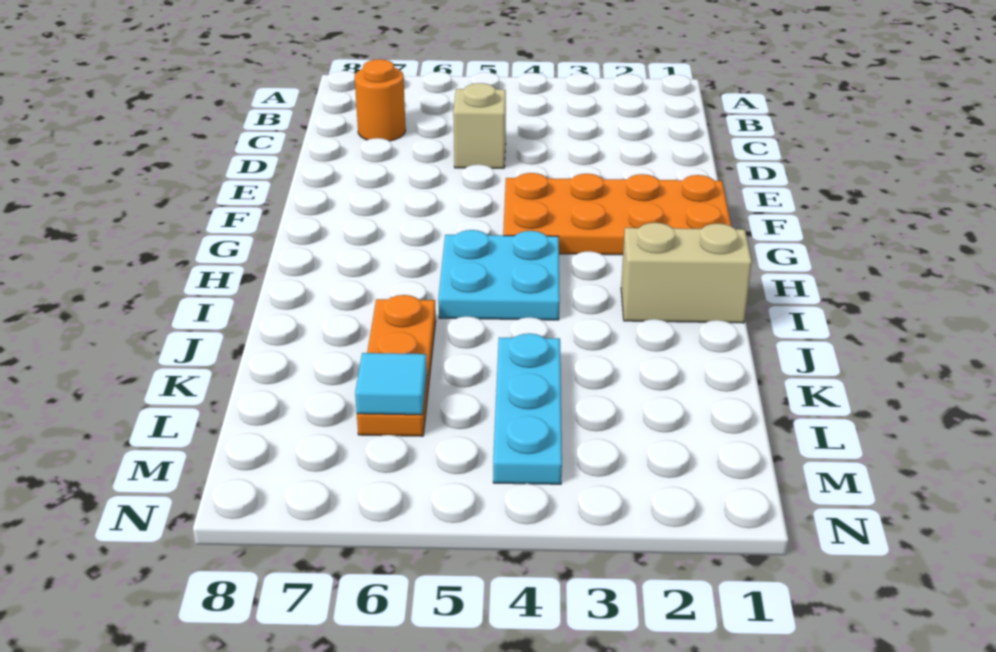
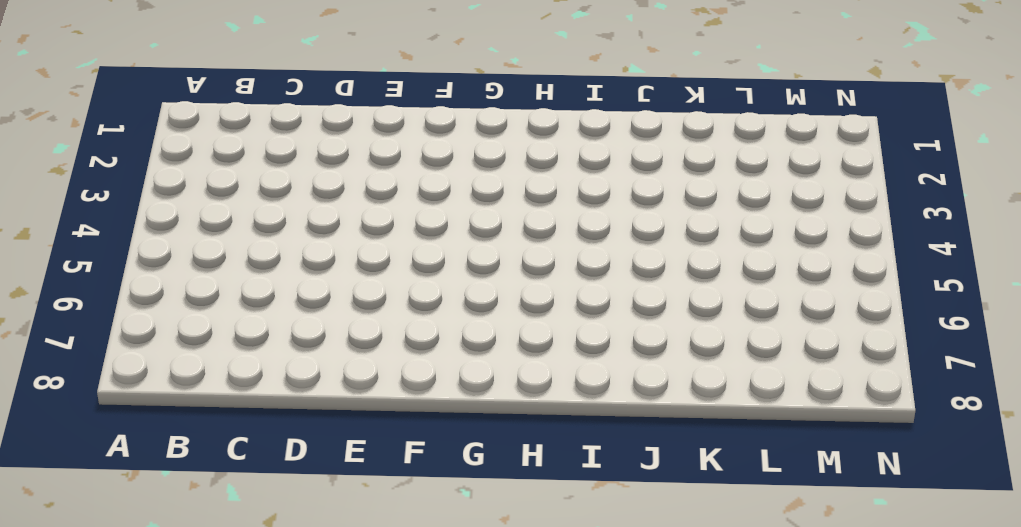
none -> orange 1x1 round brick [355,59,406,141]
none -> tan 1x1 brick [453,83,506,168]

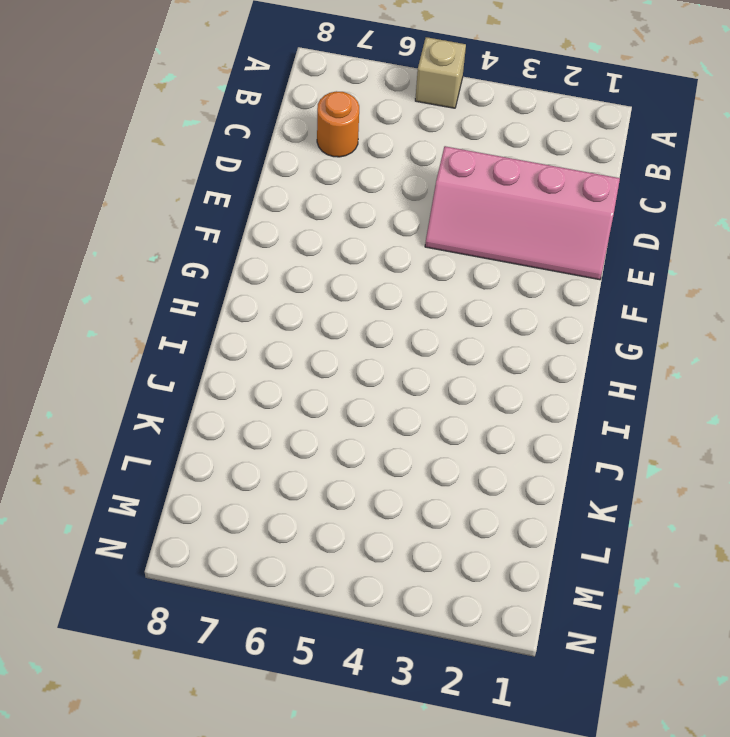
tan 1x1 brick [415,37,466,108] -> tan 1x1 brick moved to [453,83,506,168]
pink 2x4 slope [425,146,620,280] -> none
none -> orange 2x4 plate [503,173,731,255]
none -> cyan 2x2 plate [438,230,560,320]

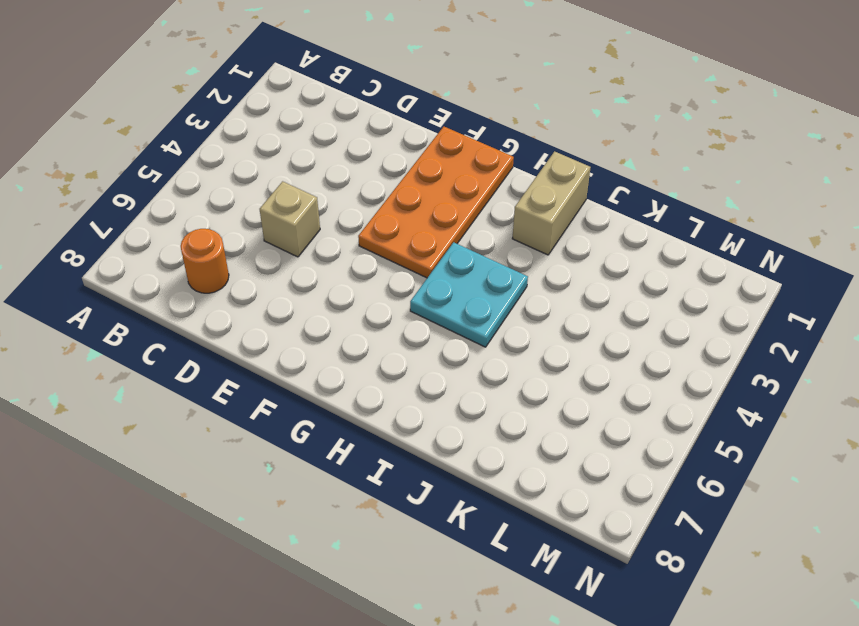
none -> orange 1x3 plate [357,295,436,436]
none -> cyan 1x3 plate [493,333,562,484]

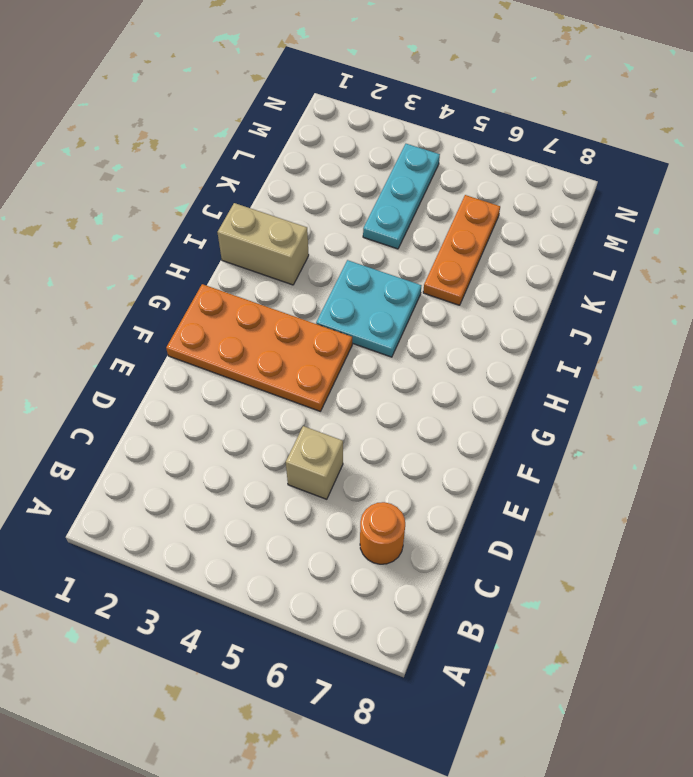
none -> cyan 1x1 tile [355,353,427,415]

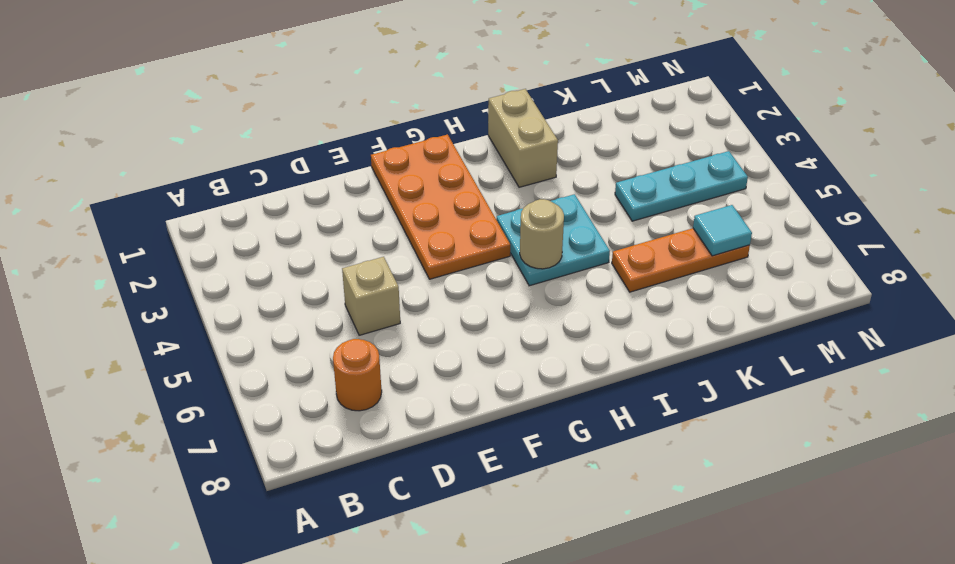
tan 1x1 round brick [520,199,564,269] -> none

